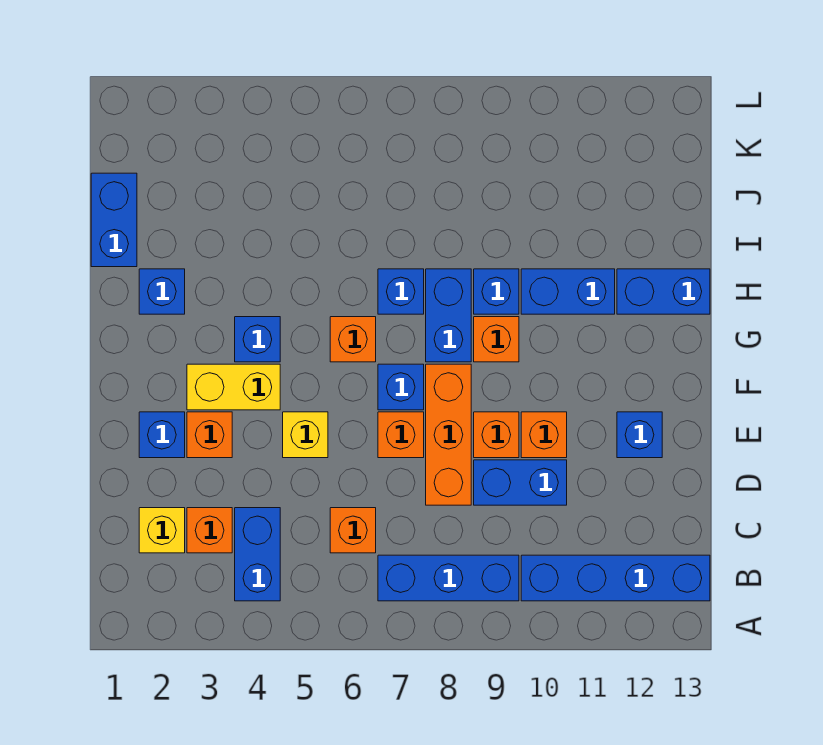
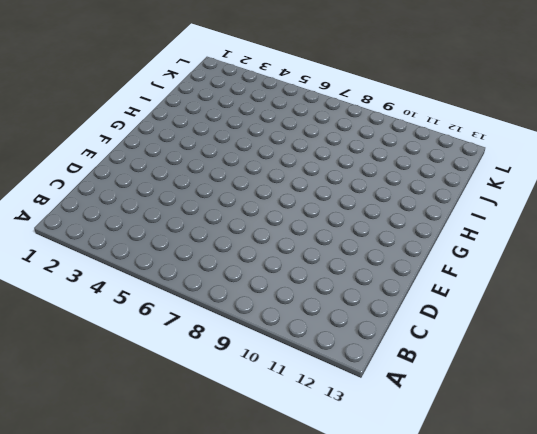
none -> blue 1x2 brick [235,508,280,601]
none -> blue 1x3 brick [378,555,519,601]
none -> blue 1x4 brick [521,555,710,601]

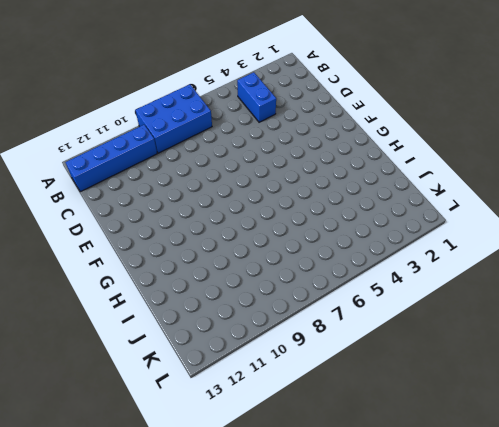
blue 2x3 brick [135,84,212,153] -> blue 1x3 brick [378,555,519,601]
none -> yellow 1x1 brick [139,508,185,553]
none -> orange 1x1 brick [187,508,232,553]
none -> orange 1x1 brick [330,508,376,553]

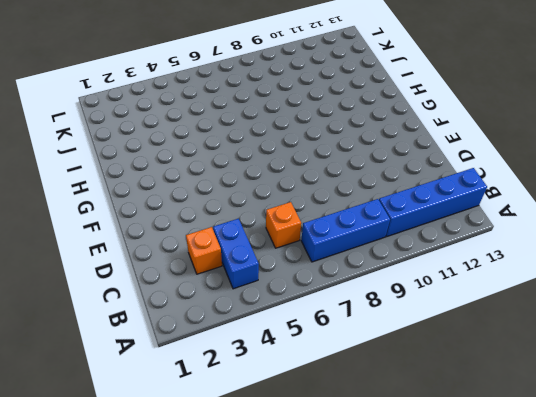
none -> yellow 1x1 brick [139,508,185,553]
none -> orange 1x3 brick [426,364,471,505]
none -> blue 1x2 brick [474,460,567,505]

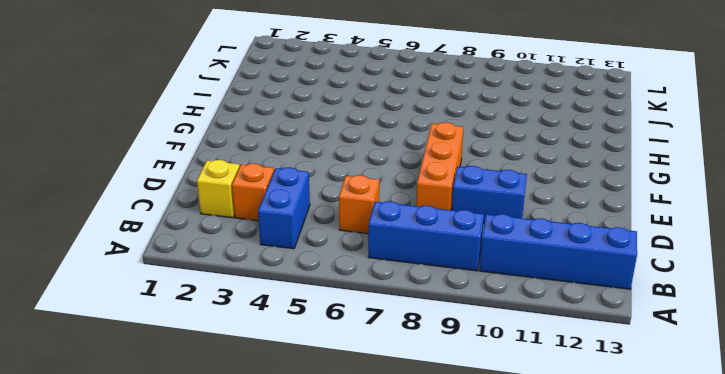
none -> blue 1x1 brick [139,412,185,458]
none -> orange 1x1 brick [187,412,232,458]
none -> yellow 1x1 brick [283,412,328,458]

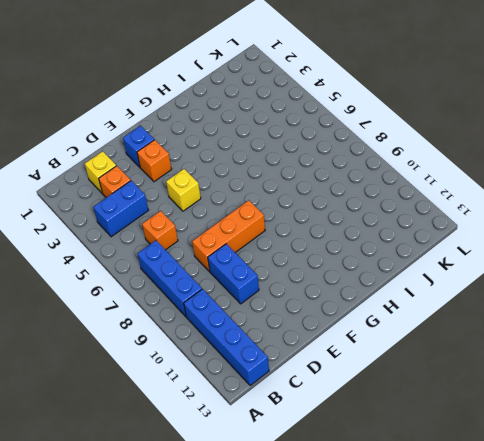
none -> orange 1x1 brick [378,412,424,458]
none -> orange 1x1 brick [474,412,519,458]
none -> orange 1x1 brick [521,412,567,458]

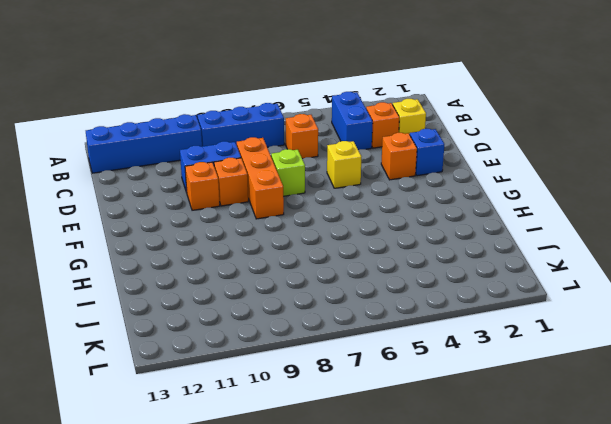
lime 1x1 brick [271,149,305,196] -> orange 1x1 brick [378,412,424,458]
none -> blue 1x1 brick [617,412,662,458]
none -> yellow 1x2 brick [187,364,280,410]
none -> blue 1x1 brick [378,364,424,410]

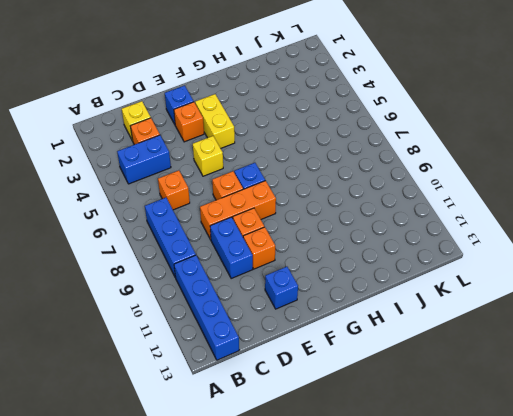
none -> blue 1x1 brick [235,317,280,362]
none -> orange 1x1 brick [330,317,376,362]
none -> blue 1x2 brick [426,269,471,362]

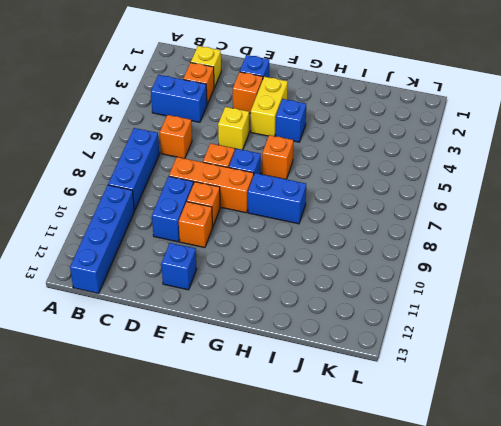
none -> orange 1x1 brick [474,317,519,362]
none -> blue 1x1 brick [139,269,185,314]
none -> blue 1x1 brick [378,269,424,314]

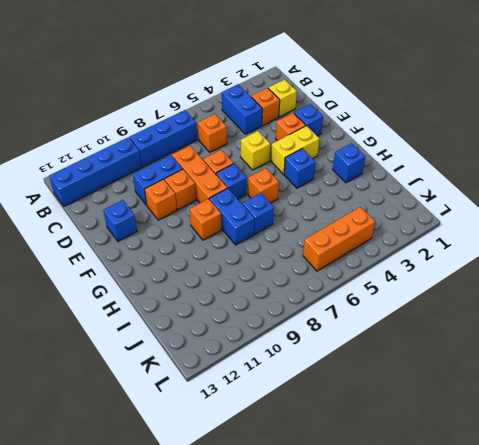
orange 1x3 brick [303,207,375,271] -> none
none -> blue 1x1 brick [474,269,519,314]
none -> blue 1x2 brick [521,269,615,314]
none -> blue 1x2 brick [617,269,710,314]

